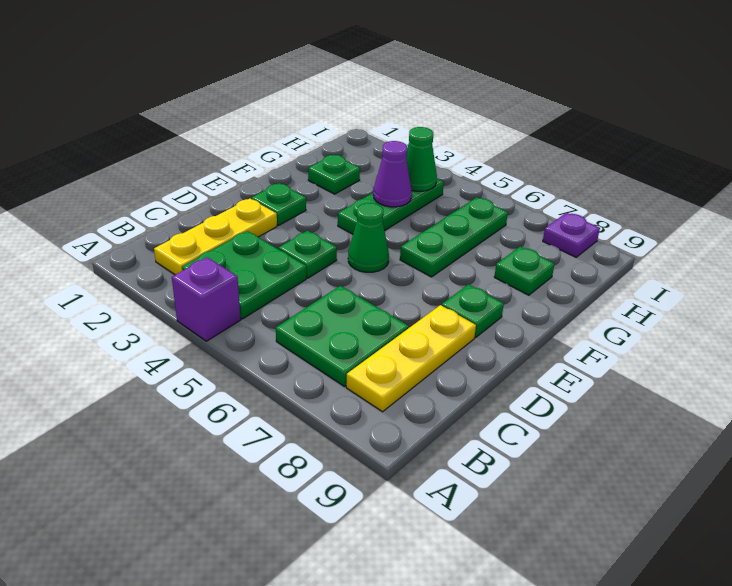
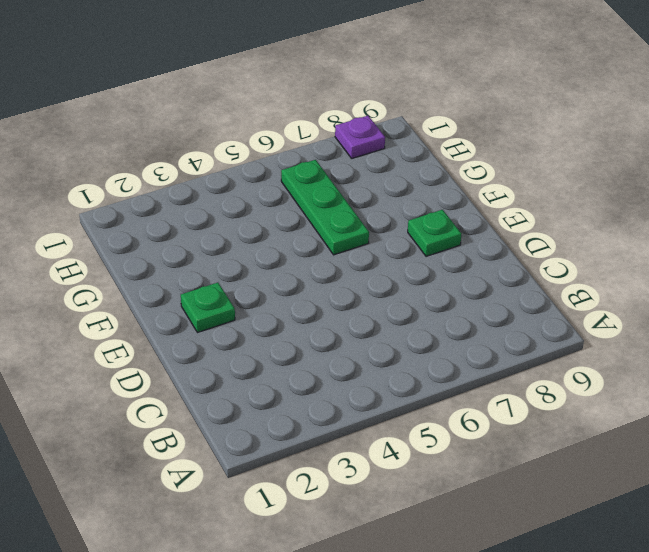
none -> purple 1x1 brick [172,257,241,341]
none -> yellow 1x3 plate [154,198,277,275]
none -> green 2x2 plate [182,231,306,319]

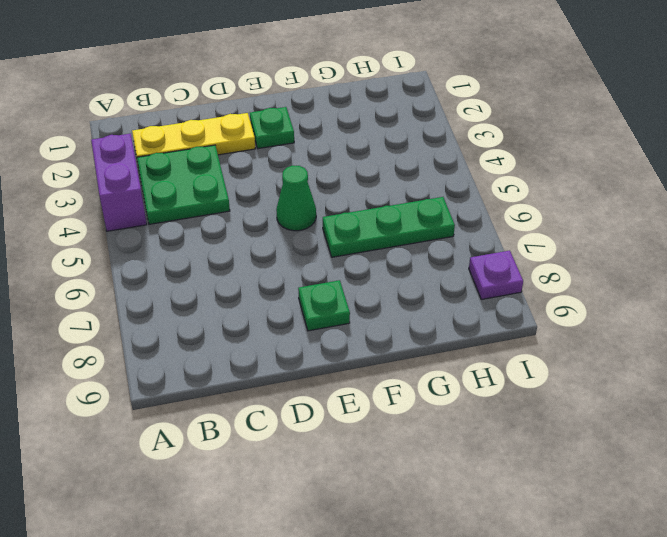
purple 1x2 brick [91,134,147,231] -> purple 1x1 brick [172,257,241,341]
none -> green 2x2 plate [276,286,409,387]
none -> yellow 1x3 plate [346,305,476,412]
none -> green 1x1 plate [278,231,337,278]

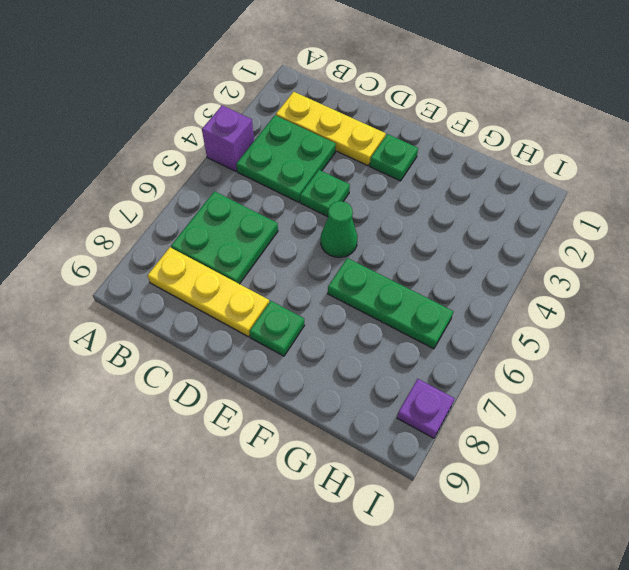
none -> green 1x3 plate [338,179,444,234]
none -> green 1x1 plate [308,155,360,194]
none -> green 1x1 plate [494,247,554,295]

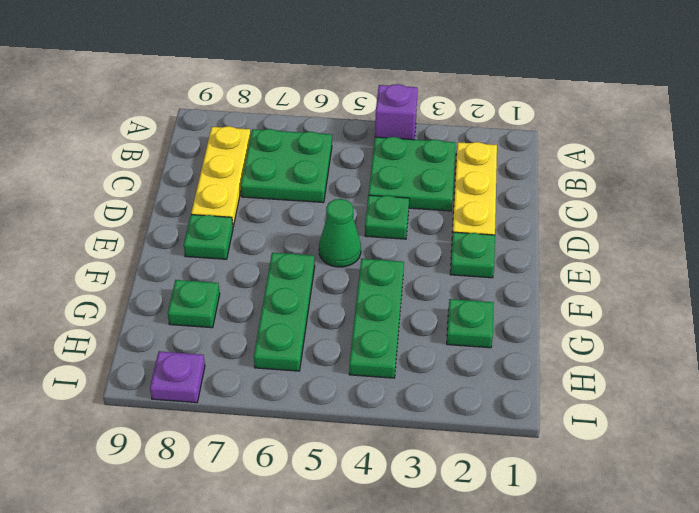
none -> purple 1x1 cone [373,141,412,207]
none -> green 1x1 cone [406,127,437,191]

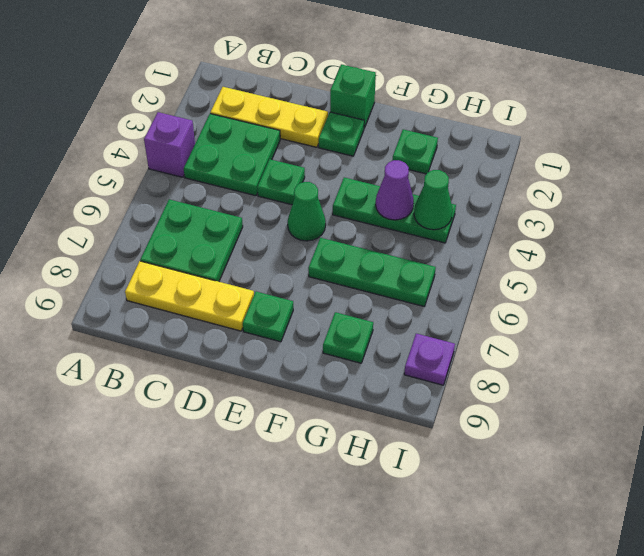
green 1x1 brick [330,64,376,128] -> none

